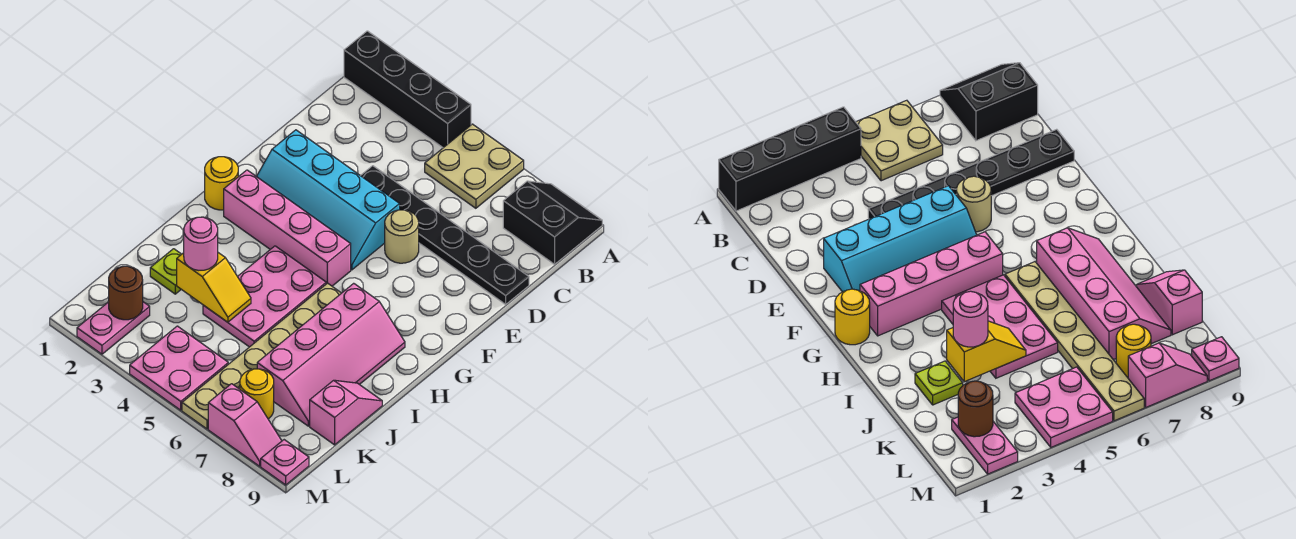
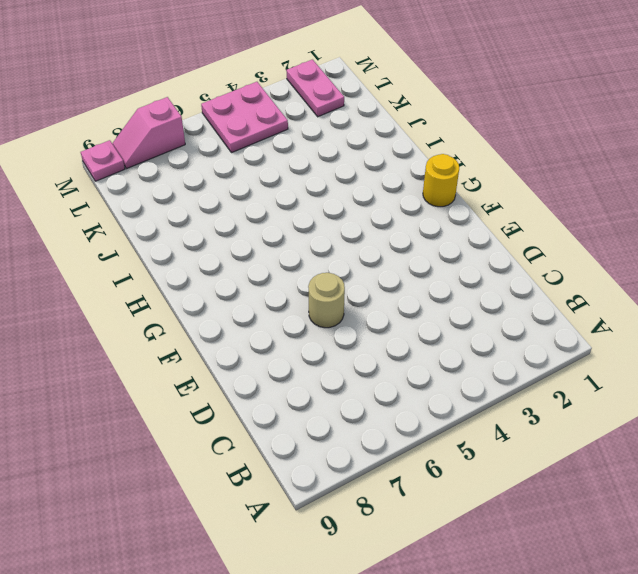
none -> black 1x4 brick [344,31,471,148]
none -> tan 2x2 plate [425,124,524,208]
none -> black 2x2 slope [503,181,602,264]

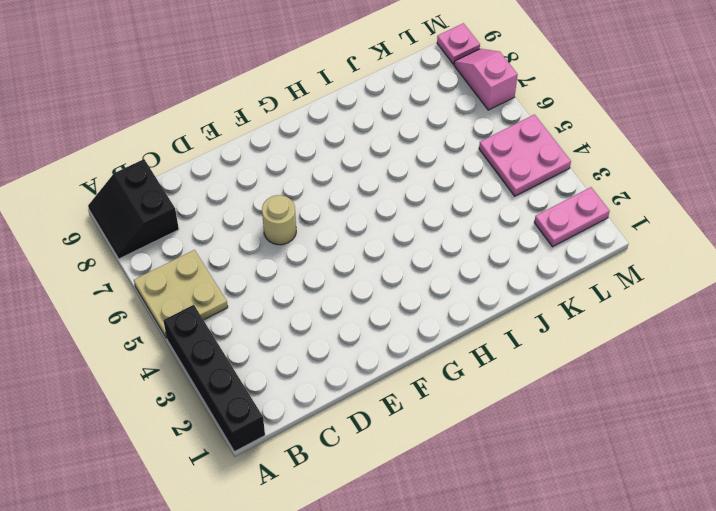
none -> black 1x6 plate [361,166,529,304]
none -> cyan 2x4 slope [256,130,400,270]
none -> yellow 1x1 round brick [205,157,238,210]

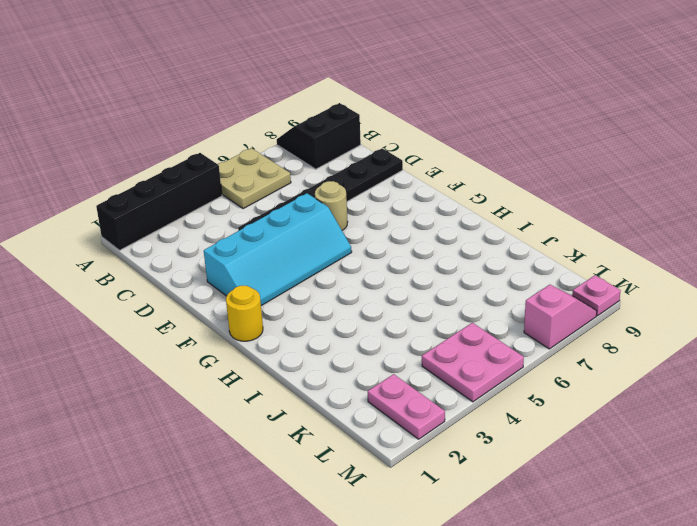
none -> pink 1x4 brick [224,170,351,286]
none -> pink 2x3 plate [203,246,326,347]
none -> tan 1x6 plate [182,283,341,429]

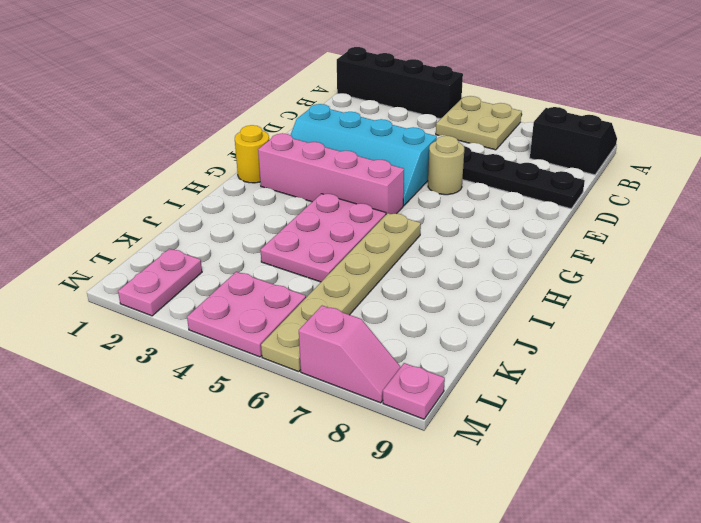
none -> pink 2x4 slope [257,283,405,426]
none -> lime 1x1 plate [150,249,181,294]
none -> pink 1x2 slope [310,380,382,445]

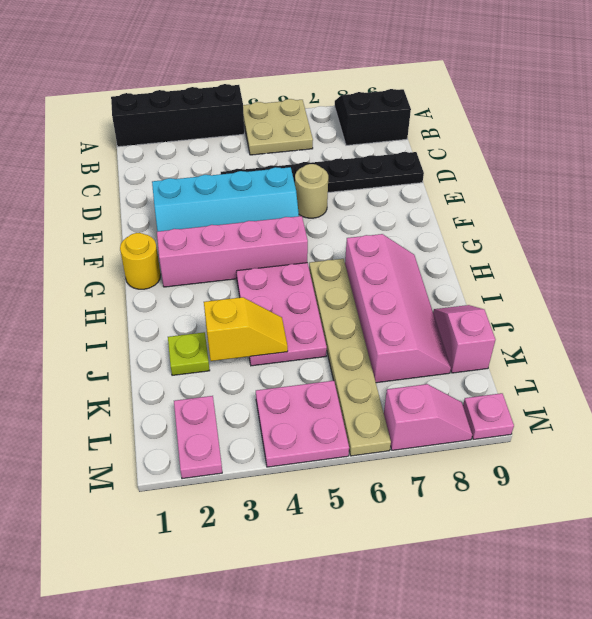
none -> yellow 1x1 round brick [240,369,274,419]
none -> brown 1x1 round brick [109,266,143,320]
none -> pink 1x1 round brick [184,217,218,270]

